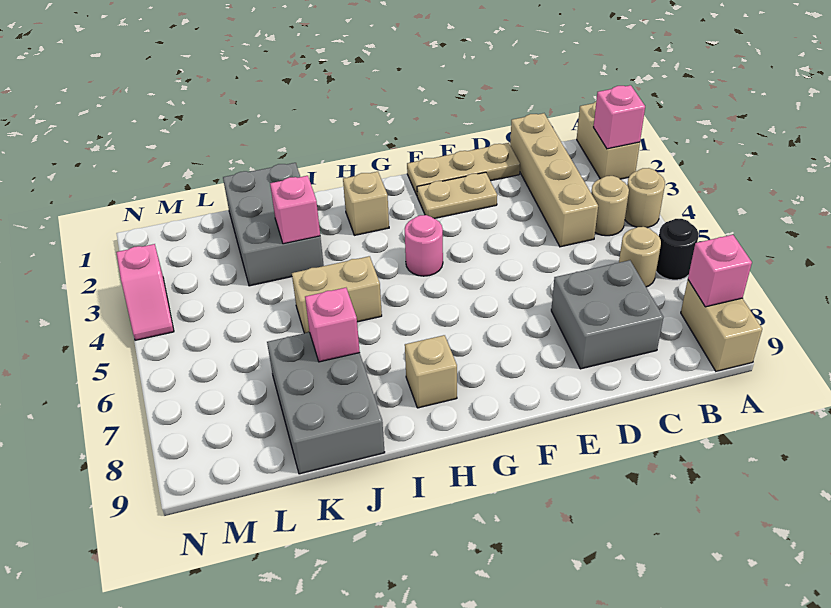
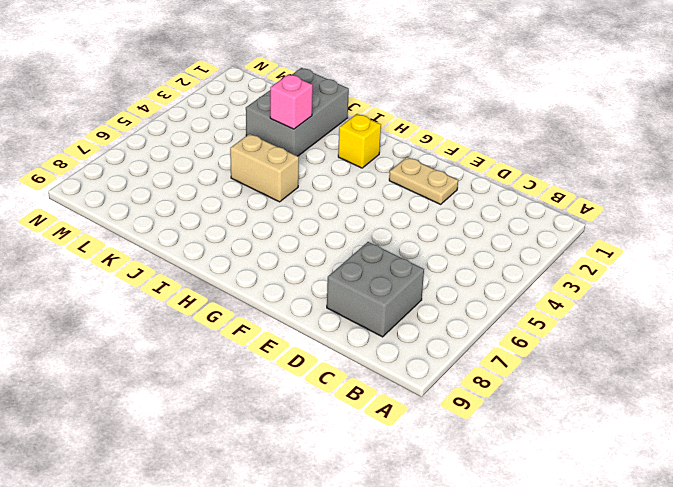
yellow 1x1 brick [338,114,381,168] -> tan 1x1 brick [343,172,389,235]
none -> tan 1x2 brick [577,102,640,179]
none -> tan 1x1 round brick [625,168,665,228]
none -> black 1x1 round brick [656,219,699,280]

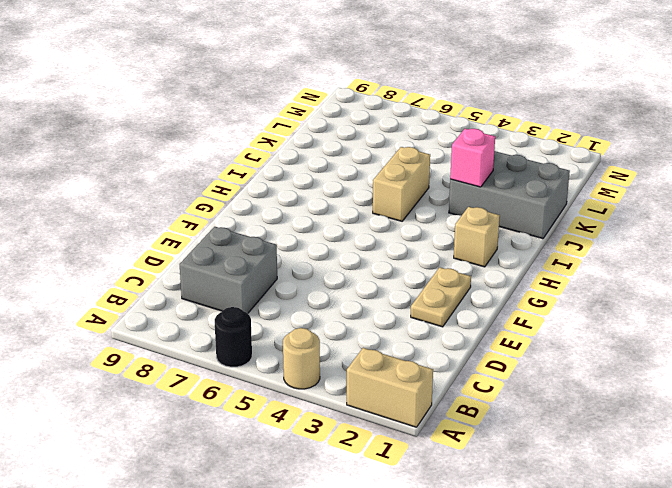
none -> tan 1x2 brick [681,280,762,371]
none -> tan 1x1 round brick [591,176,629,236]
none -> tan 1x1 round brick [619,227,661,287]

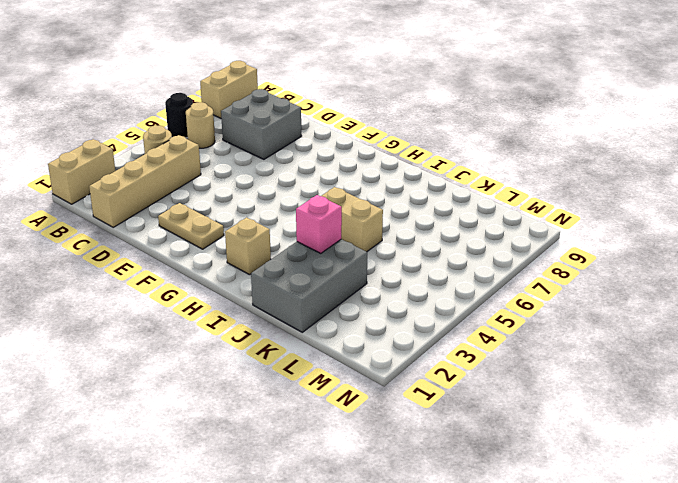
none -> tan 1x1 round brick [625,168,665,228]
none -> tan 1x3 plate [407,143,520,195]
none -> pink 1x1 round brick [405,215,443,276]

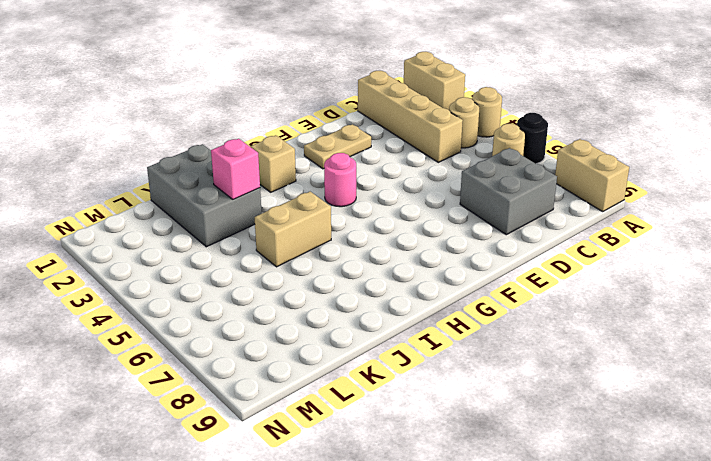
none -> tan 1x3 plate [407,143,520,195]
none -> tan 1x1 brick [405,335,457,408]
none -> grey 2x3 brick [267,332,385,474]

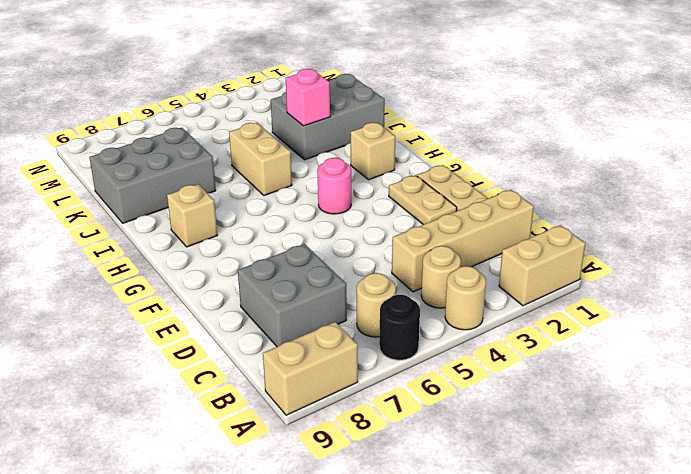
none -> pink 1x2 slope [116,244,174,340]
none -> pink 1x1 brick [593,85,645,149]
none -> pink 1x1 brick [688,235,752,307]

